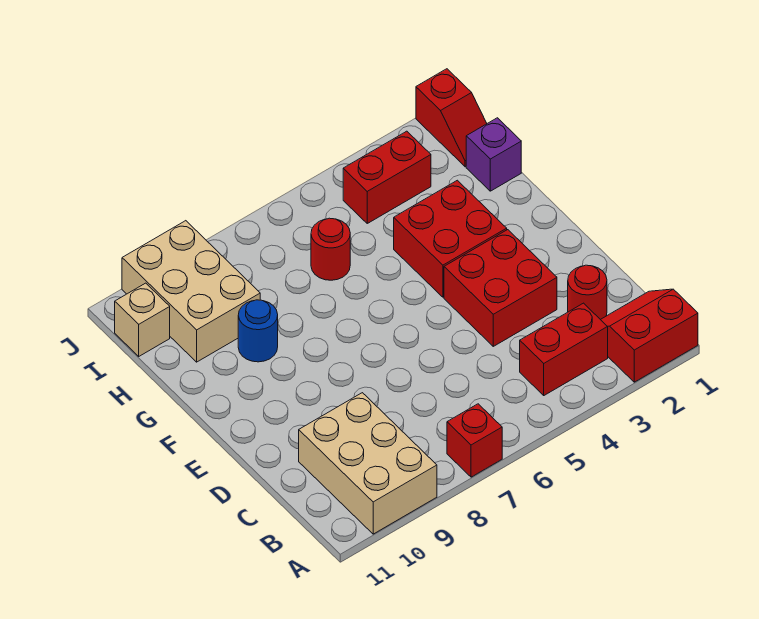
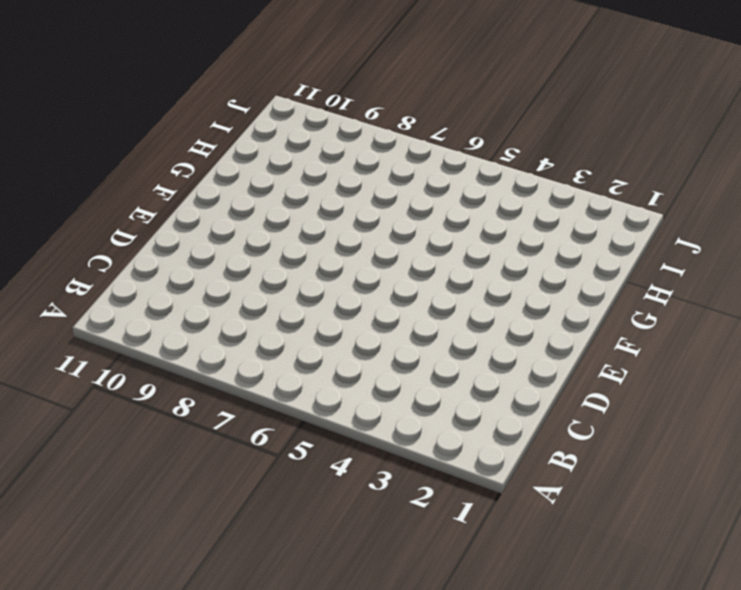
none -> red 2x2 slope [601,289,698,382]
none -> red 1x1 brick [447,404,502,477]
none -> tan 2x3 brick [299,393,437,534]

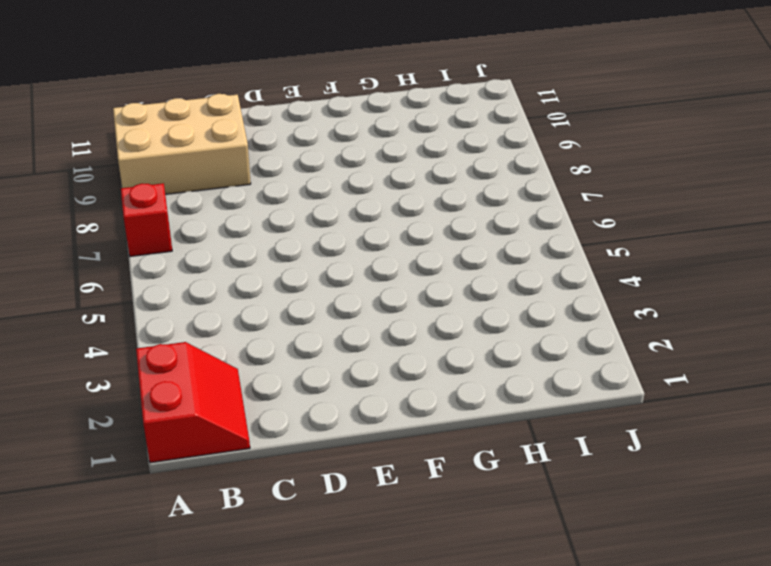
none -> red 1x2 brick [520,303,608,395]
none -> red 1x1 round brick [568,265,607,320]
none -> red 2x2 brick [444,230,557,346]

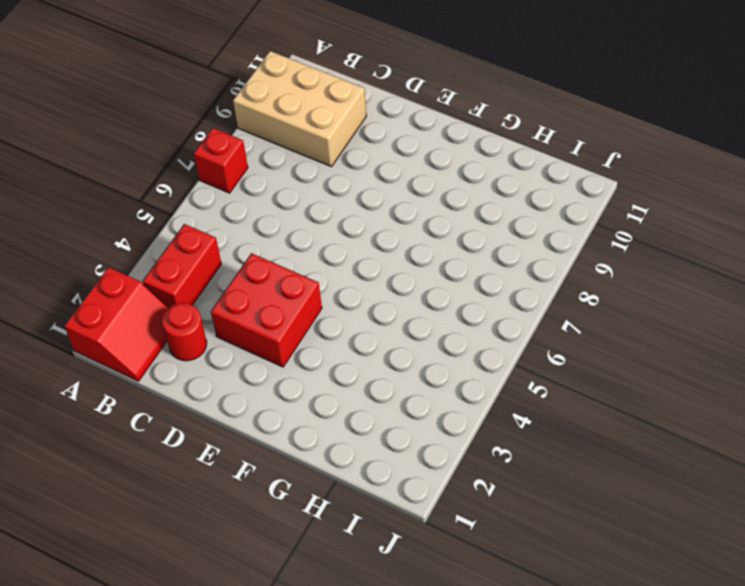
none -> red 2x2 brick [394,180,507,297]
none -> blue 1x1 round brick [238,300,278,362]
none -> purple 1x1 brick [466,118,521,191]

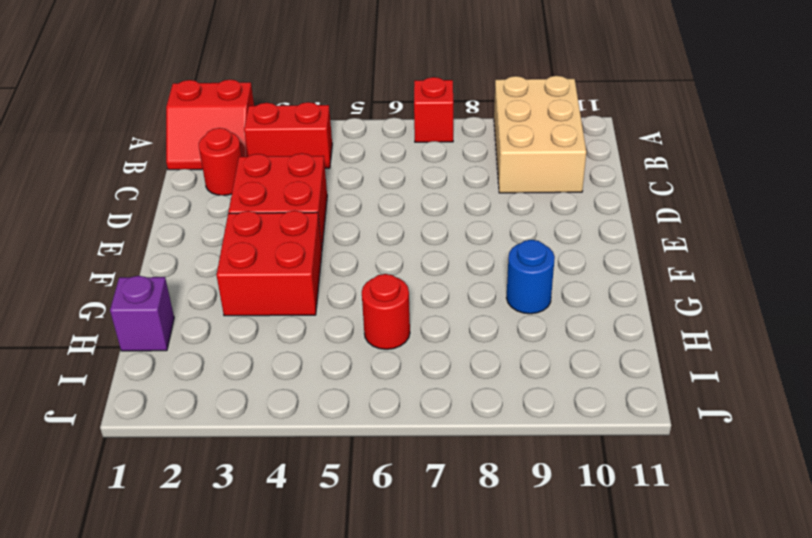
none -> tan 2x3 brick [122,221,260,362]
none -> red 1x2 slope [416,69,487,167]
none -> red 1x2 brick [343,131,431,223]

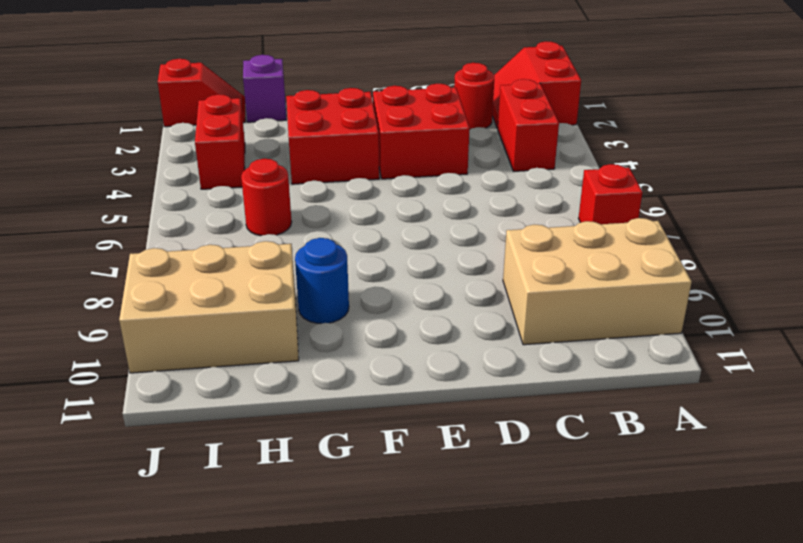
none -> tan 1x1 brick [115,283,170,356]

